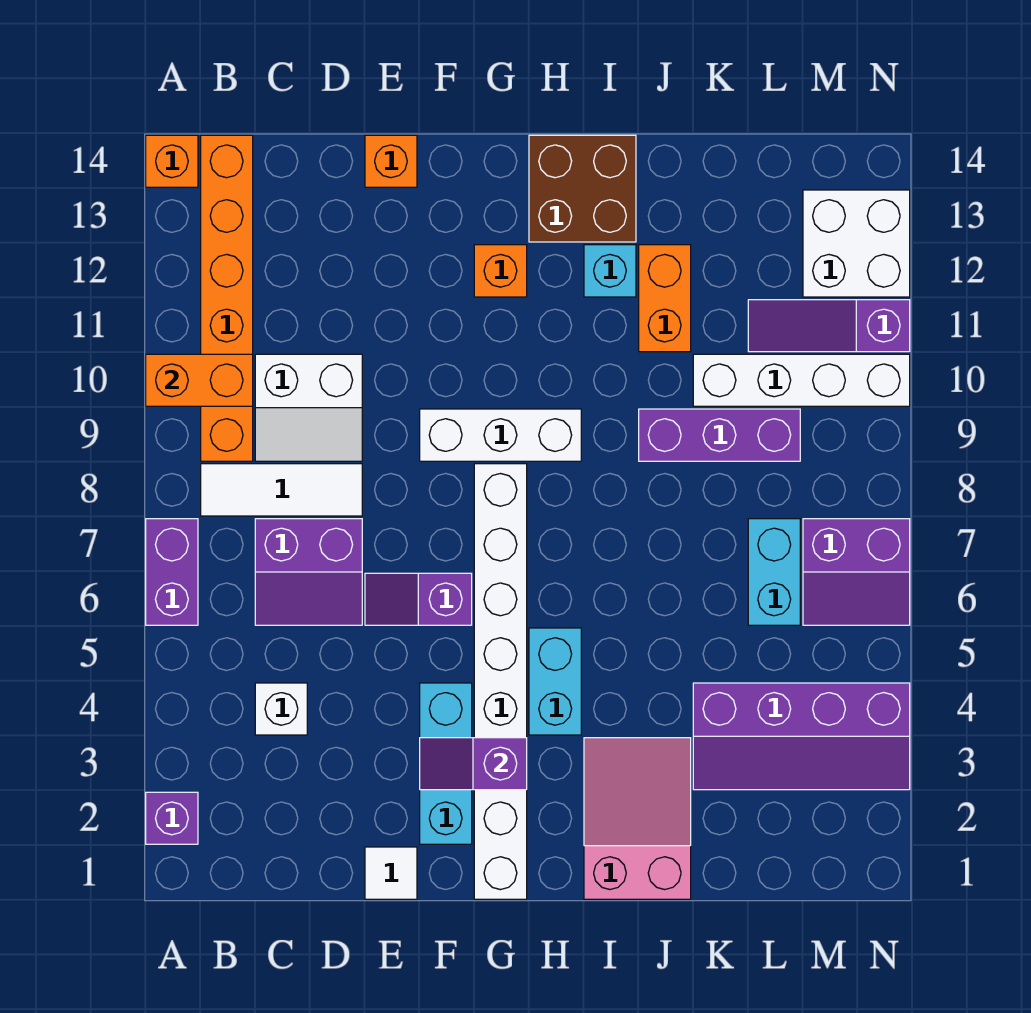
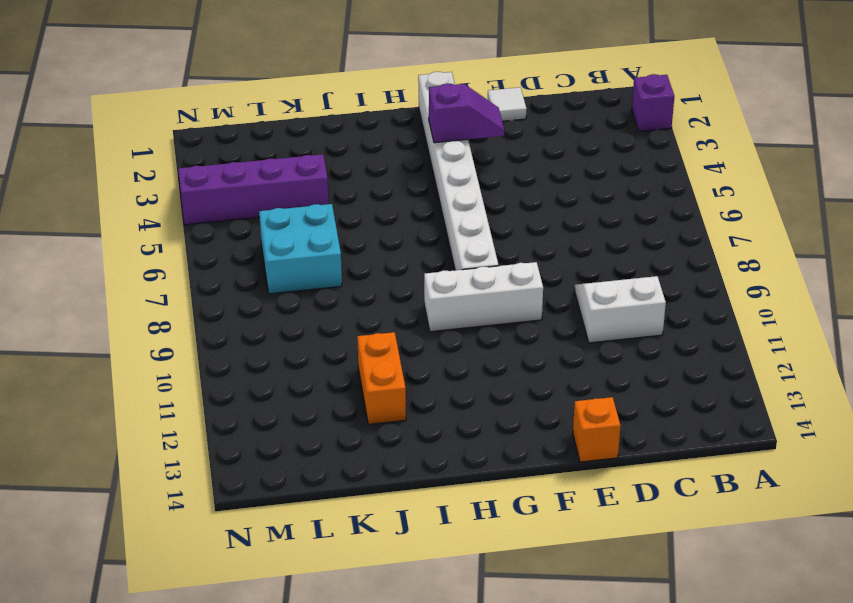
cyan 2x2 brick [259,204,342,294] -> cyan 1x2 brick [748,519,800,625]
none -> purple 1x2 brick [146,519,198,625]
none -> orange 1x1 brick [146,135,198,187]
none -> white 1x3 tile [201,464,362,516]

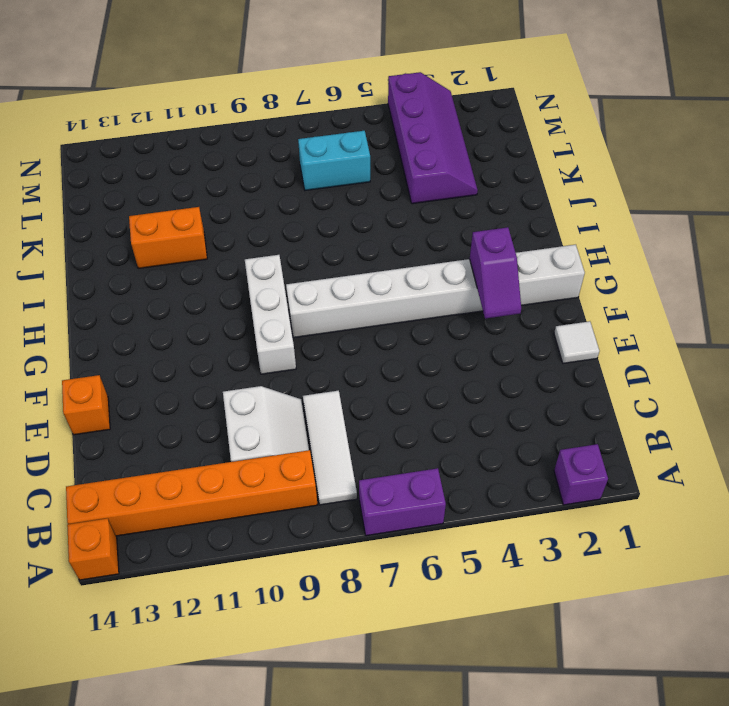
none -> white 1x1 brick [255,683,307,735]
none -> purple 2x2 slope [255,519,362,625]
none -> purple 1x2 slope [365,573,472,625]

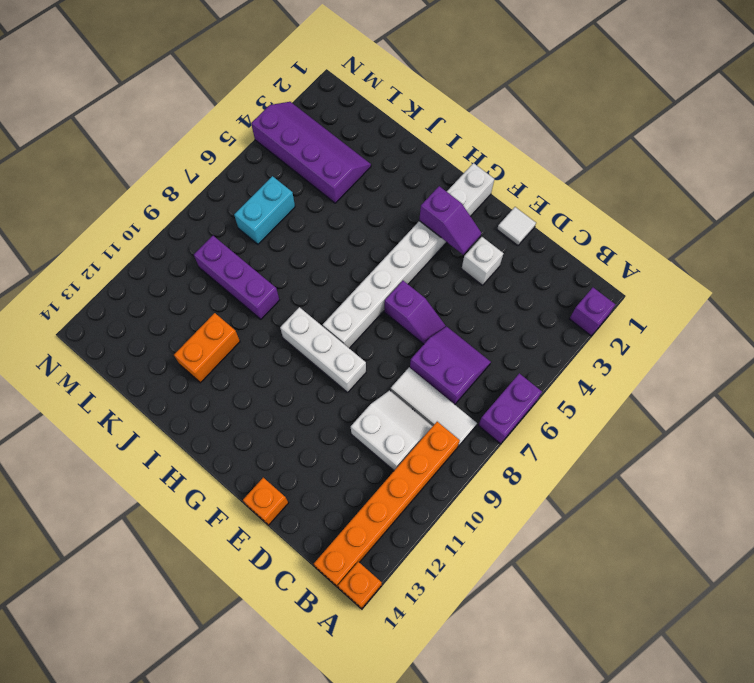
white 1x1 brick [462,237,503,285] -> white 1x1 brick moved to [255,683,307,735]
none -> cyan 1x3 brick [420,683,472,844]
none -> orange 1x1 brick [474,245,527,297]
none -> cyan 1x2 brick [529,628,581,735]

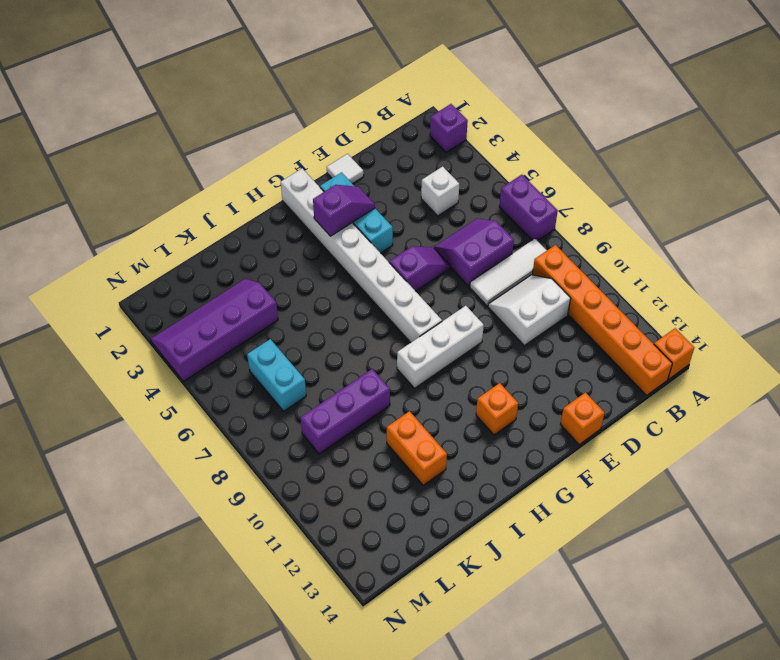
none -> cyan 1x2 brick [529,628,581,735]
none -> brown 2x2 brick [529,135,636,242]
none -> pink 2x3 slope [584,738,691,899]

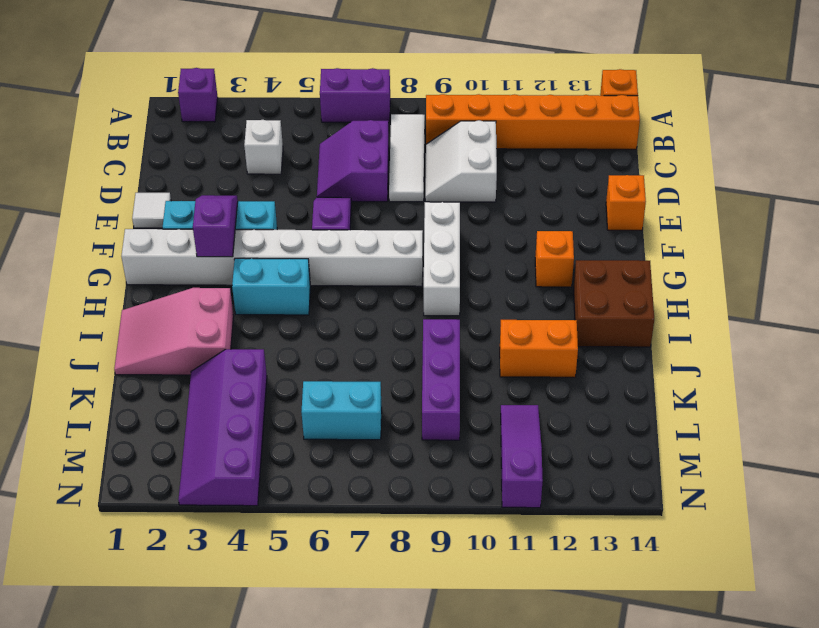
pink 2x3 slope [114,288,234,375] -> pink 2x3 slope turned to [584,738,691,899]
none -> cyan 1x1 brick [584,245,636,297]
none -> white 1x4 brick [693,354,910,406]
none -> purple 2x2 slope [803,519,910,625]

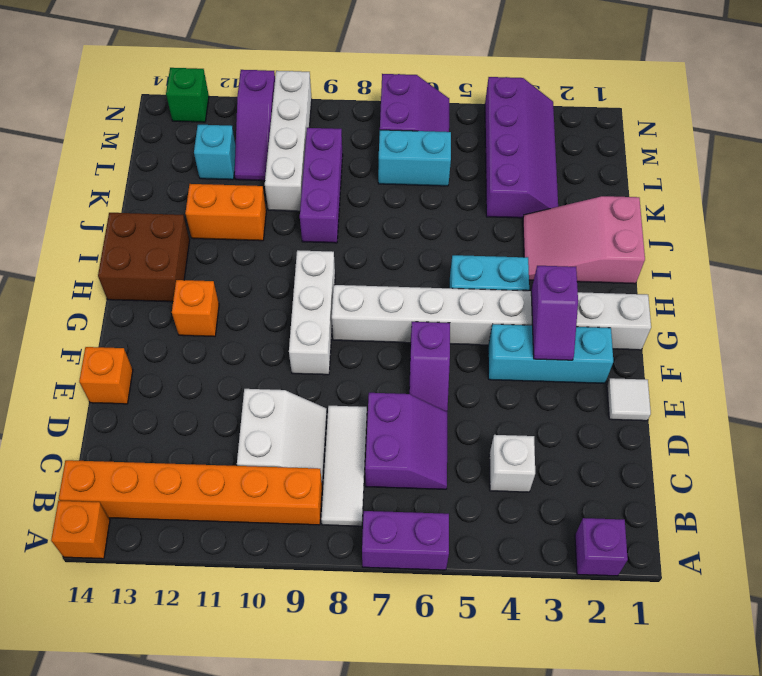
cyan 1x1 brick [194,125,236,180] -> cyan 1x1 brick moved to [584,245,636,297]
green 1x1 brick [166,68,209,122] -> white 2x2 brick [803,190,910,297]
none -> orange 1x2 brick [146,354,253,406]

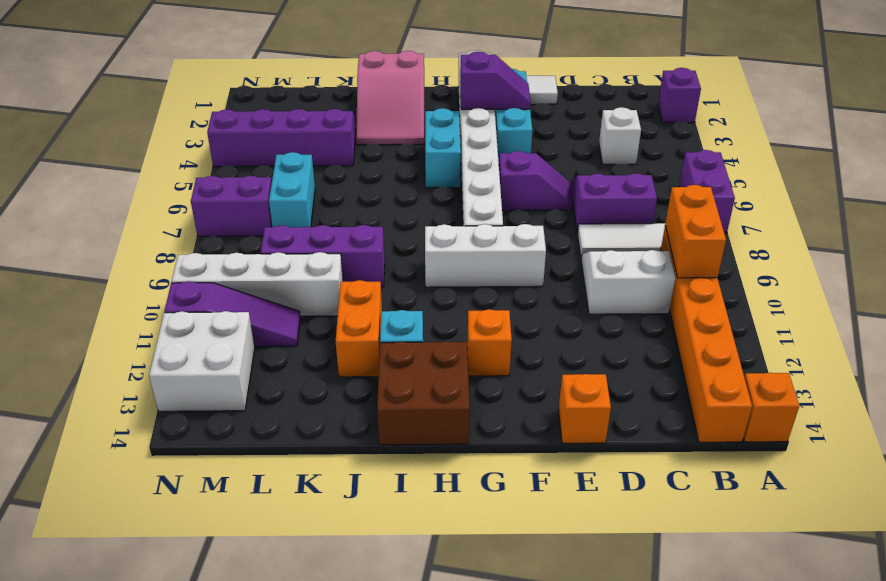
orange 1x2 brick [665,185,726,278] -> orange 1x2 brick turned to [146,354,253,406]

